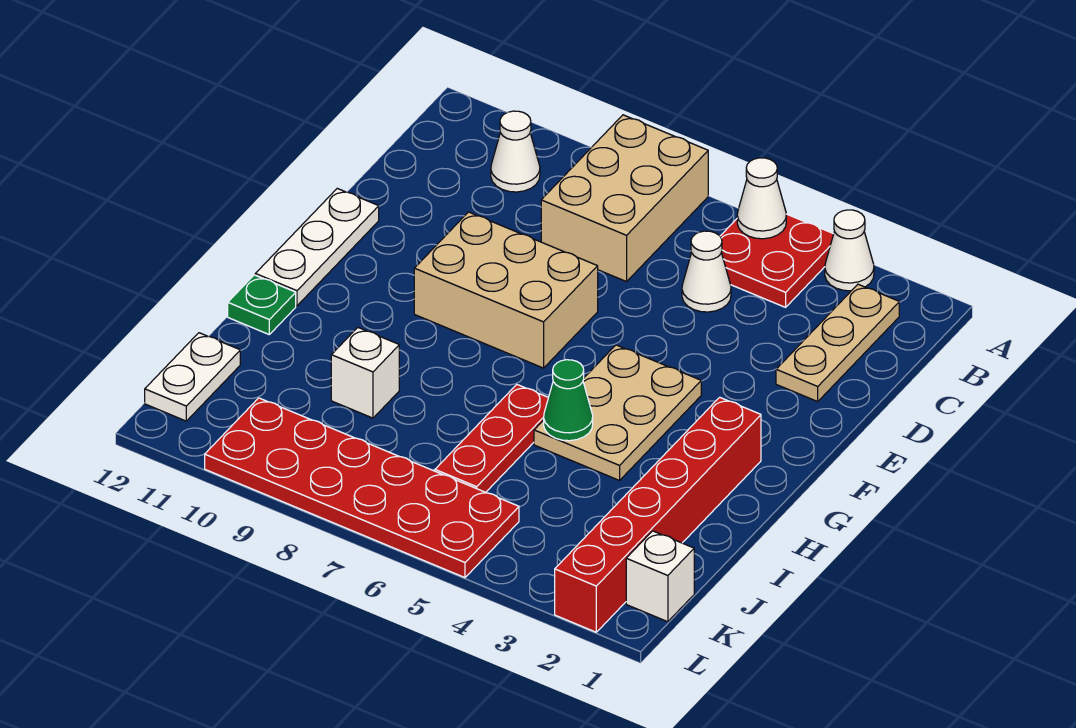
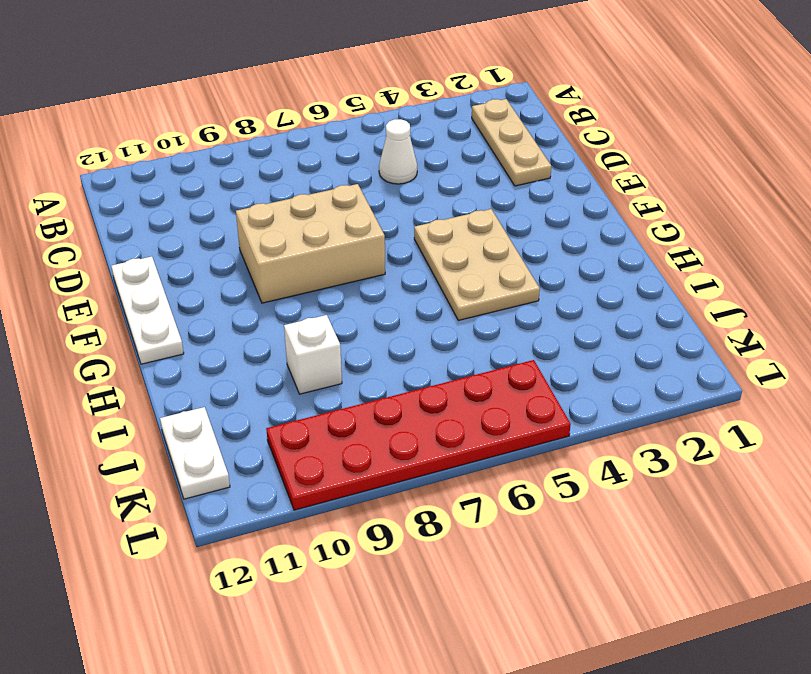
none -> white 1x1 cone [825,210,874,291]
none -> red 2x2 plate [720,214,833,307]
none -> tan 2x3 brick [541,115,708,282]

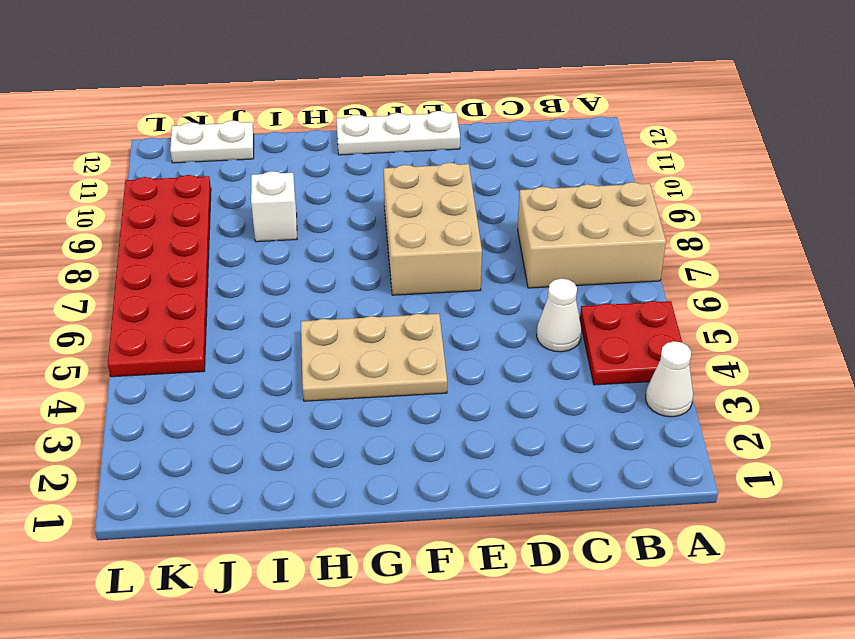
none -> tan 1x3 plate [776,284,899,401]
none -> white 1x1 cone [491,111,540,192]
none -> red 1x6 brick [555,397,761,632]

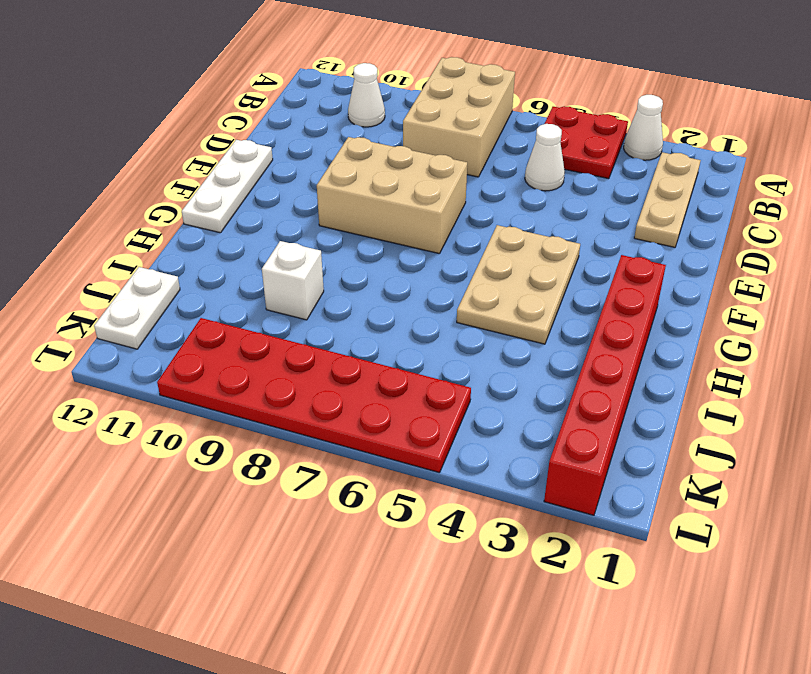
none -> red 1x3 plate [435,385,548,492]
none -> green 1x1 plate [228,275,296,334]
none -> white 1x1 brick [626,531,694,622]

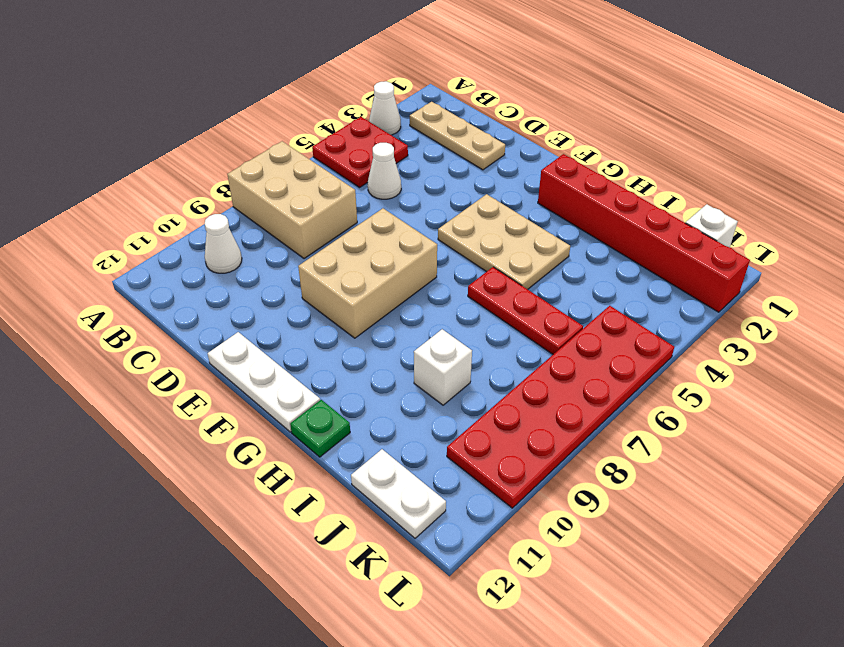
none -> white 1x1 cone [737,158,786,239]
none -> green 1x1 cone [544,360,593,441]

